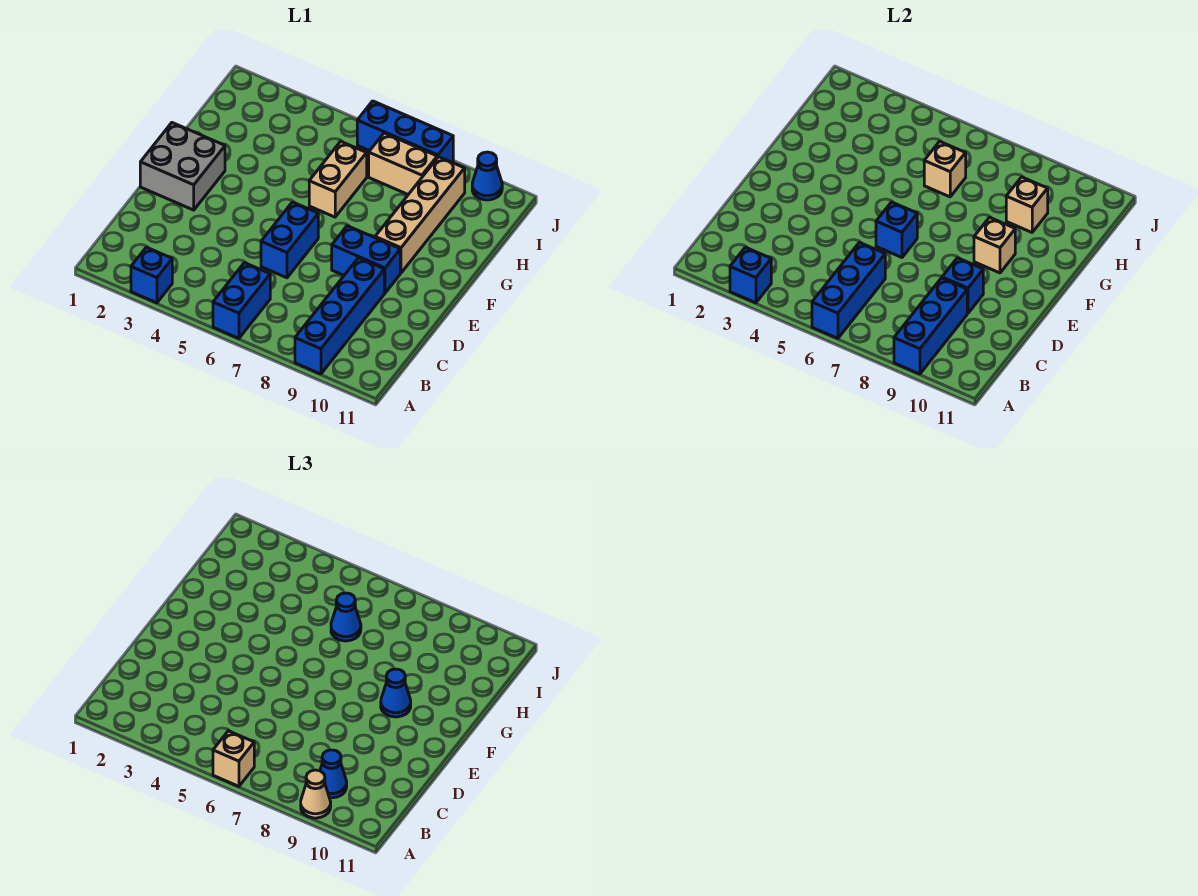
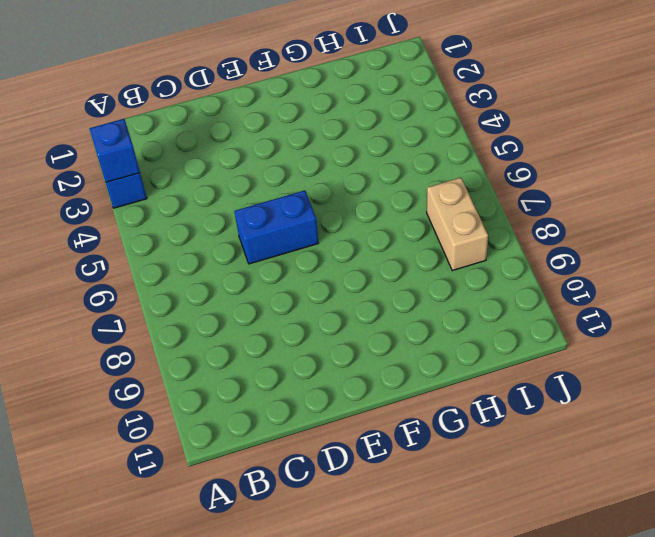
none -> blue 1x2 brick [213,263,270,338]
none -> blue 1x4 brick [295,258,384,374]
none -> grey 2x2 brick [140,123,225,210]

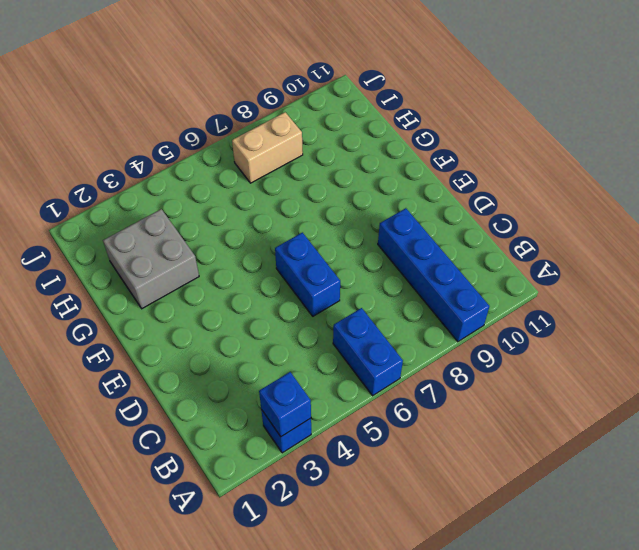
grey 2x2 brick [103,209,199,309] -> grey 2x2 brick moved to [140,123,225,210]
none -> blue 1x2 brick [332,226,400,293]
none -> tan 1x4 brick [375,157,465,273]
none -> tan 1x2 brick [309,141,367,217]

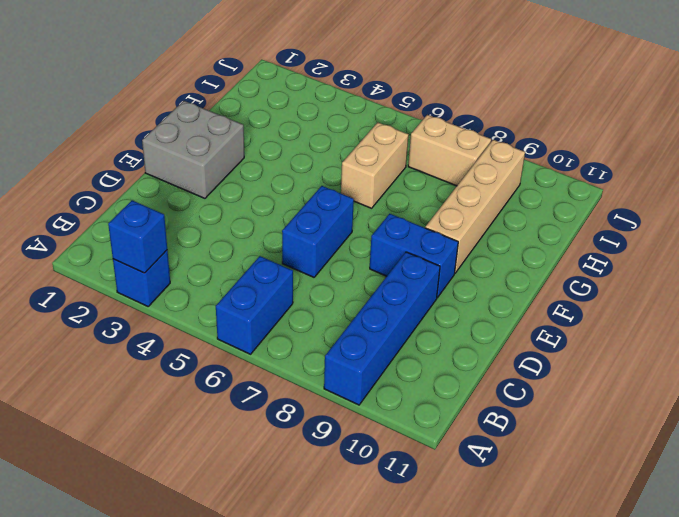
none -> blue 1x3 brick [357,101,453,162]
none -> blue 1x1 cone [472,152,502,200]
none -> blue 1x3 brick [812,242,885,338]

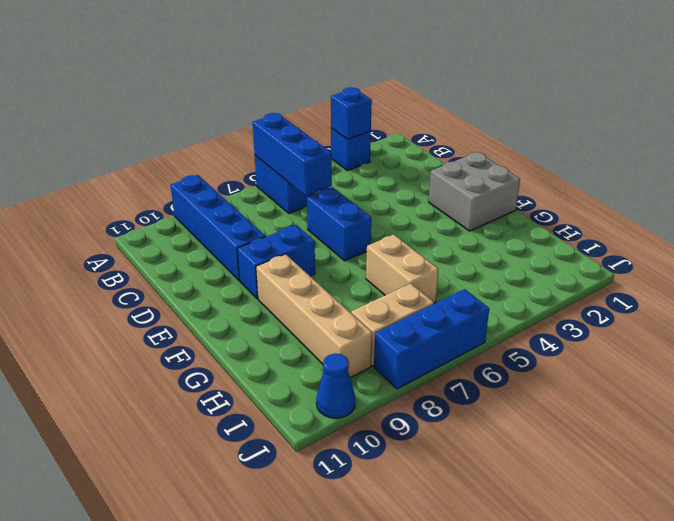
none -> blue 1x3 brick [894,278,967,374]
none -> blue 1x1 brick [942,258,983,313]
none -> blue 1x1 brick [876,202,917,257]

